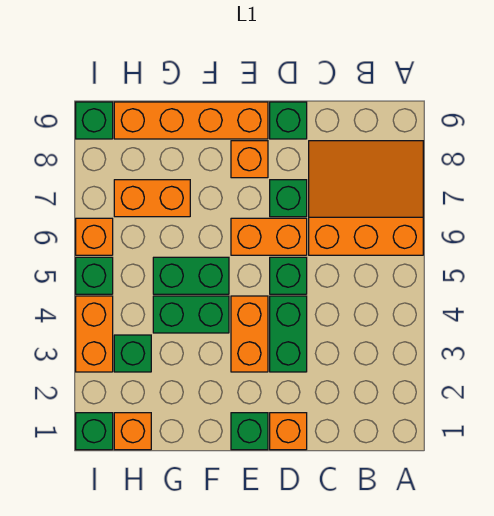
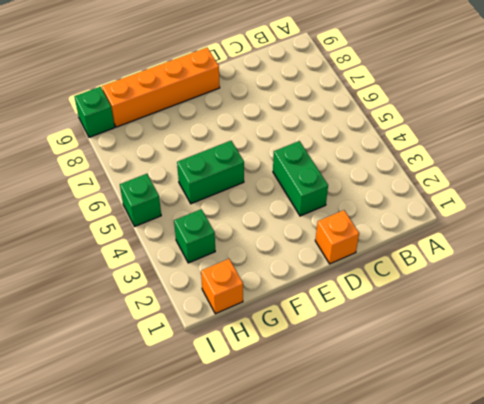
none -> orange 3x3 slope [309,141,423,255]
none -> green 1x1 brick [270,257,307,294]
none -> orange 1x2 brick [231,218,307,255]

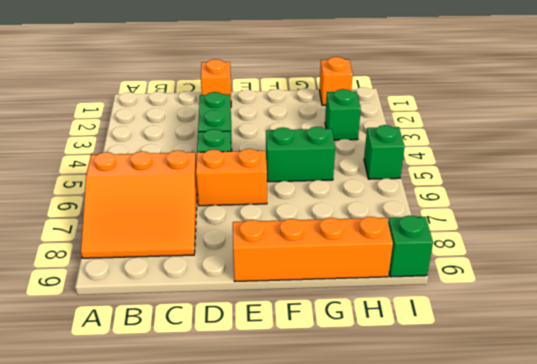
none -> green 1x1 brick [270,180,307,217]
none -> green 1x1 brick [270,102,307,139]
none -> green 1x1 brick [231,413,268,450]

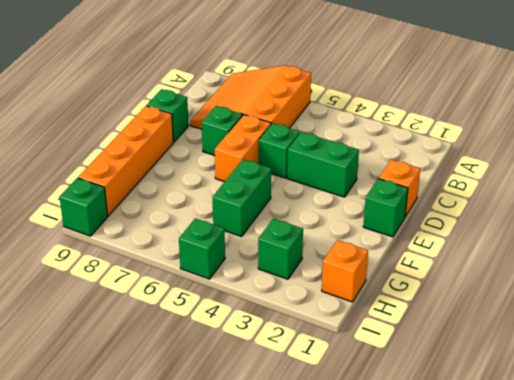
none -> orange 1x2 brick [231,296,268,372]
none -> orange 1x1 brick [231,141,268,178]
none -> green 1x2 brick [153,296,229,333]

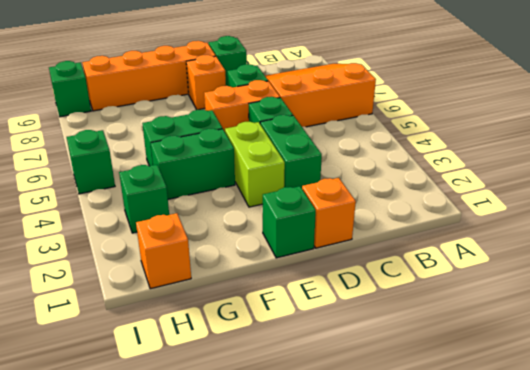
lime 1x2 brick [225,122,285,207] -> orange 1x2 brick [231,296,268,372]
none -> orange 1x2 brick [114,180,190,217]
none -> green 1x1 brick [76,413,113,450]
none -> orange 1x2 brick [76,296,113,372]

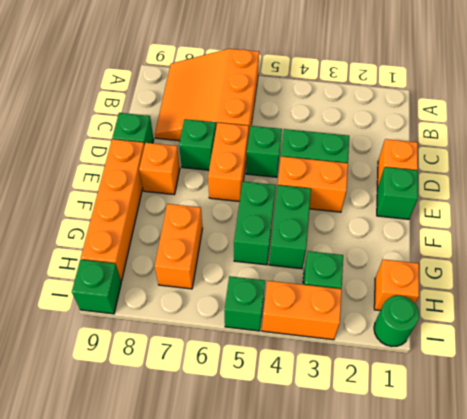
green 1x1 round brick [374,296,419,347] -> green 1x1 brick [76,413,113,450]
none -> orange 1x1 brick [76,218,113,255]

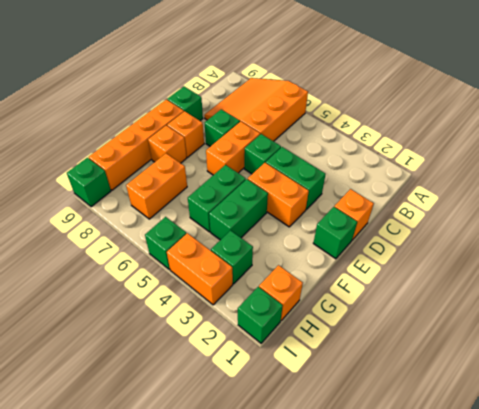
orange 1x1 brick [148,125,187,163] -> orange 1x1 brick moved to [76,218,113,255]

